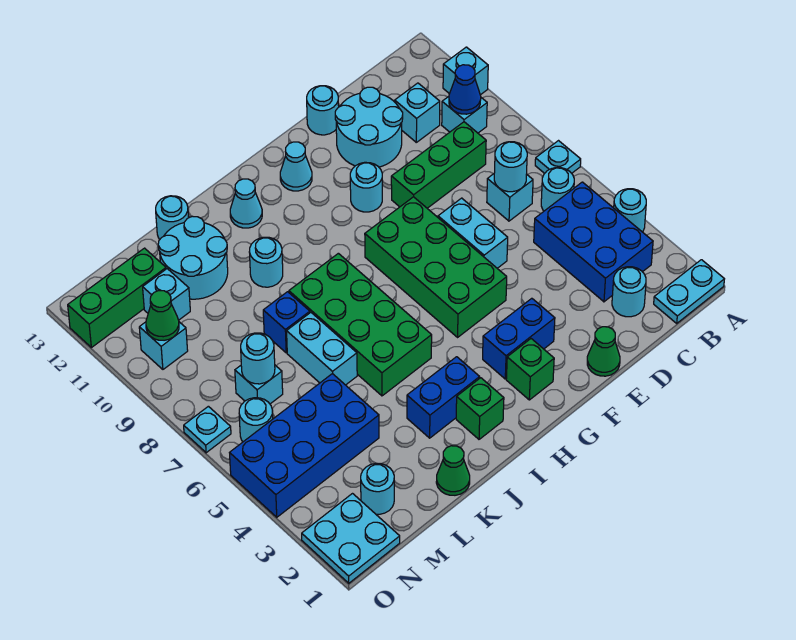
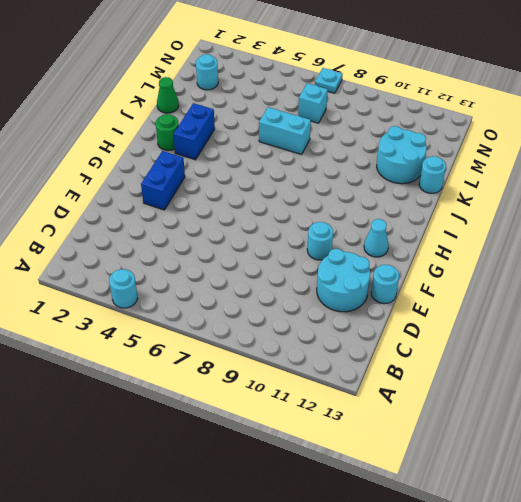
green 1x1 round brick [156,114,179,151] -> green 1x1 brick [456,378,504,439]
none -> cyan 1x2 plate [654,260,724,323]
none -> cyan 1x1 plate [535,141,581,173]
none -> cyan 1x1 brick [443,47,488,95]
none -> blue 2x3 brick [534,182,653,302]

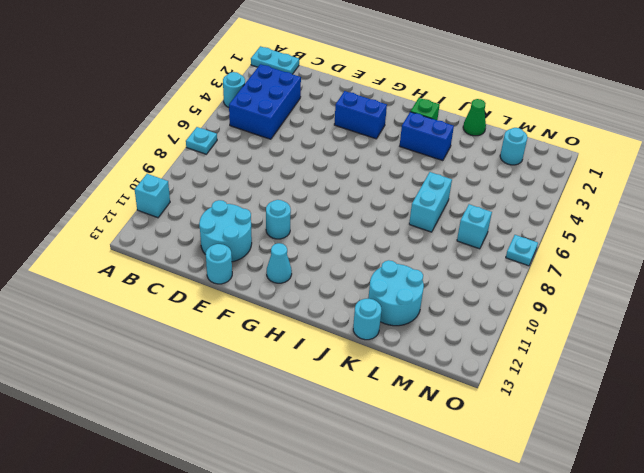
none -> cyan 1x1 round brick [541,168,574,211]
none -> cyan 1x1 brick [442,97,487,133]
none -> cyan 1x1 round brick [612,267,646,317]
none -> cyan 1x1 brick [487,174,533,221]

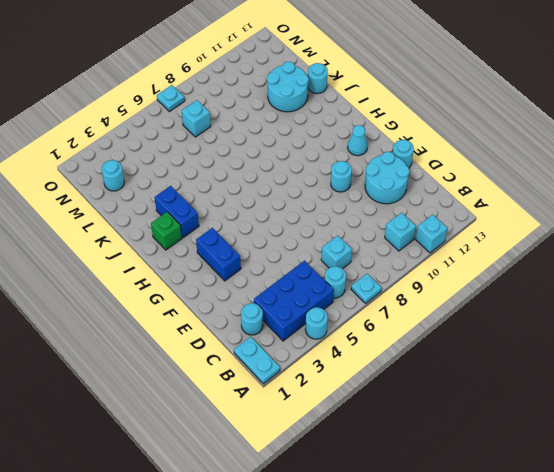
none -> green 1x3 brick [391,122,486,208]
none -> cyan 1x1 brick [395,83,440,142]
none -> green 1x1 cone [587,327,620,376]
none -> cyan 1x2 brick [438,198,508,268]

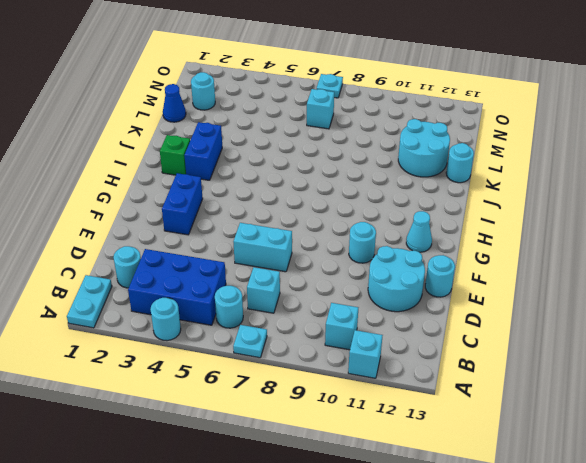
blue 1x1 cone [163,84,186,122] -> blue 1x1 cone moved to [449,65,481,114]
none -> green 1x3 brick [391,122,486,208]
none -> cyan 1x1 brick [395,83,440,142]
none -> green 1x1 cone [587,327,620,376]
none -> green 2x4 brick [365,197,507,337]

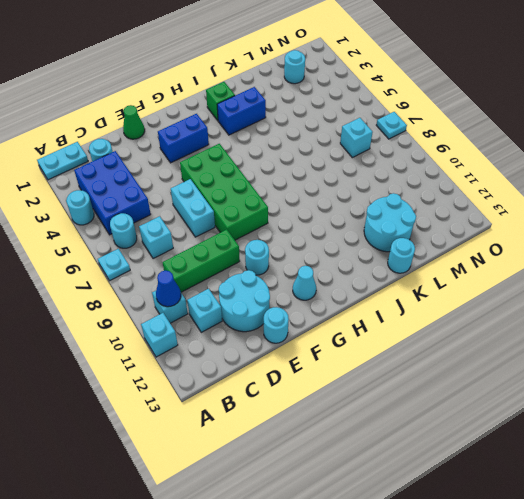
none -> green 1x1 brick [506,339,554,400]
none -> green 2x4 brick [289,253,432,396]
none -> cyan 1x1 cone [230,179,262,228]
none -> cyan 1x1 round brick [249,237,283,287]

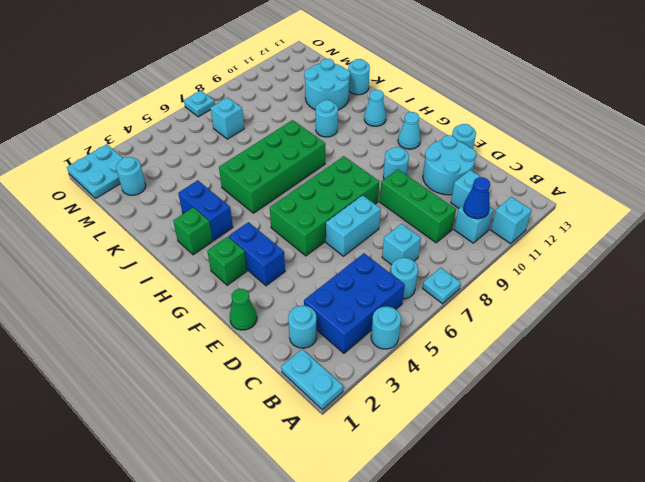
none -> green 1x1 cone [436,446,470,495]
none -> cyan 1x2 brick [287,313,357,385]
none -> blue 1x1 brick [263,292,310,353]
none -> blue 2x4 brick [230,374,379,517]

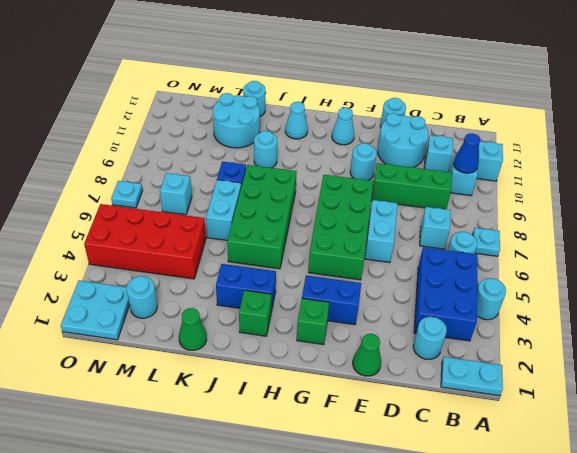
red 2x4 brick [84,204,206,279] -> blue 2x4 brick [230,374,379,517]
none -> cyan 1x1 brick [143,269,190,320]
none -> green 1x3 brick [68,248,166,348]
none -> cyan 1x1 round brick [239,398,273,442]
none -> cyan 1x1 brick [139,322,188,369]

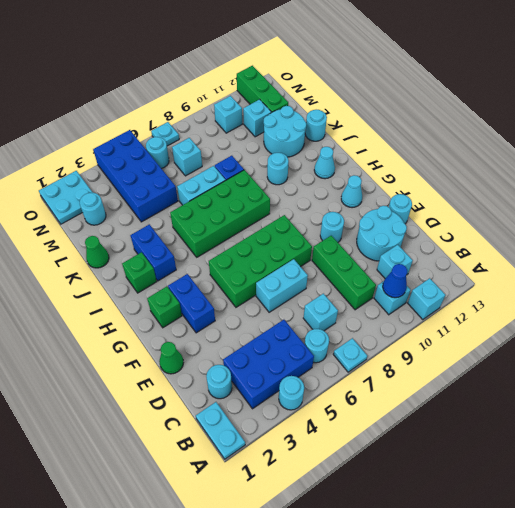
none -> cyan 1x1 round brick [494,142,527,192]
none -> cyan 1x1 round brick [241,333,275,384]
none -> green 1x1 cone [146,291,179,340]

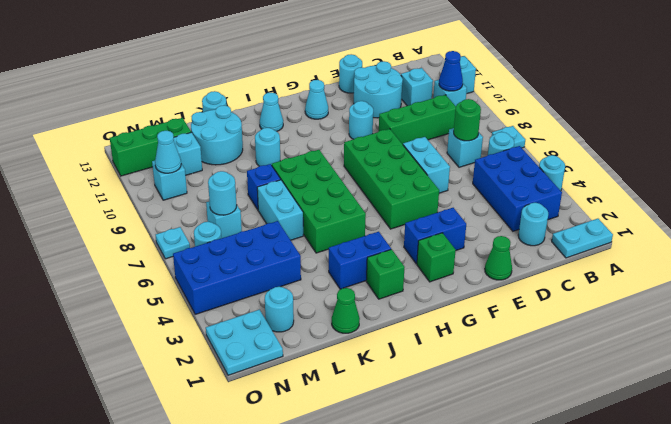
green 1x1 round brick [454,99,481,141] -> cyan 1x1 round brick [494,142,527,192]
cyan 1x1 cone [155,131,181,173] -> green 1x1 cone [146,291,179,340]

